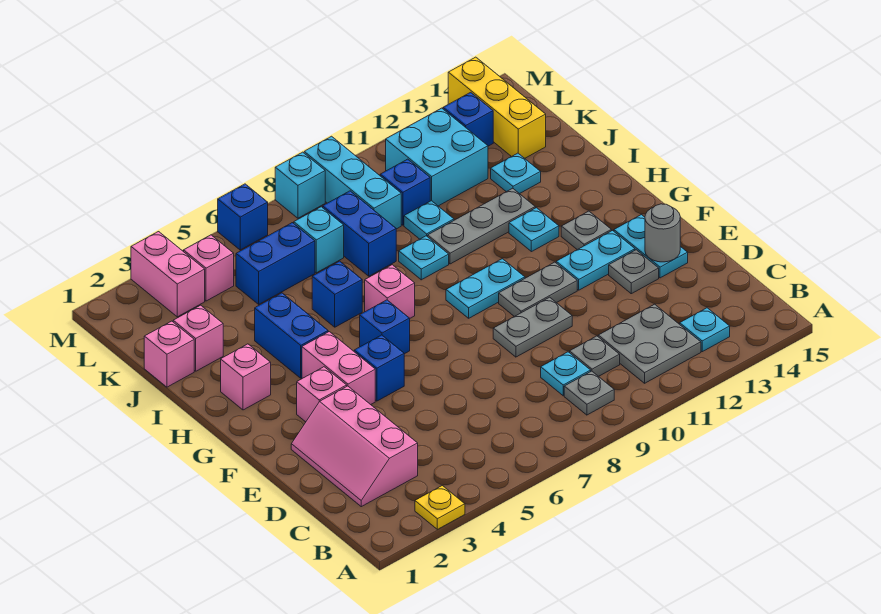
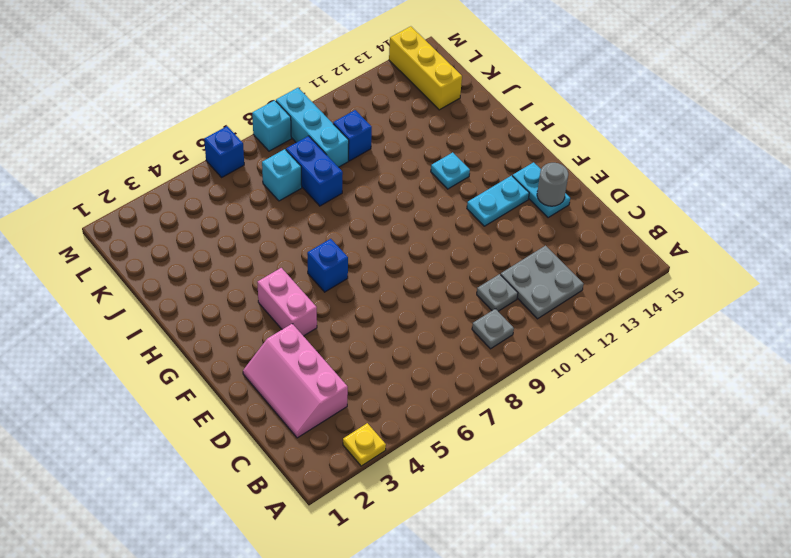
none -> cyan 1x1 plate [680,308,730,352]
none -> cyan 1x1 plate [541,352,591,396]
none -> grey 1x2 plate [493,297,572,357]
none -> grey 1x1 plate [609,250,659,294]

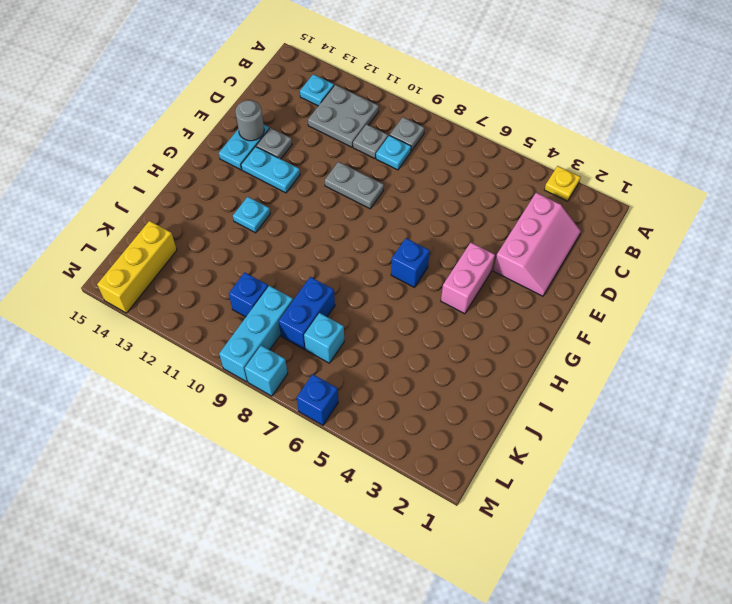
none -> pink 1x1 brick [297,367,347,422]
none -> blue 1x1 brick [354,335,404,401]
none -> grey 1x2 plate [499,262,577,317]
none -> cyan 1x2 plate [446,259,525,318]

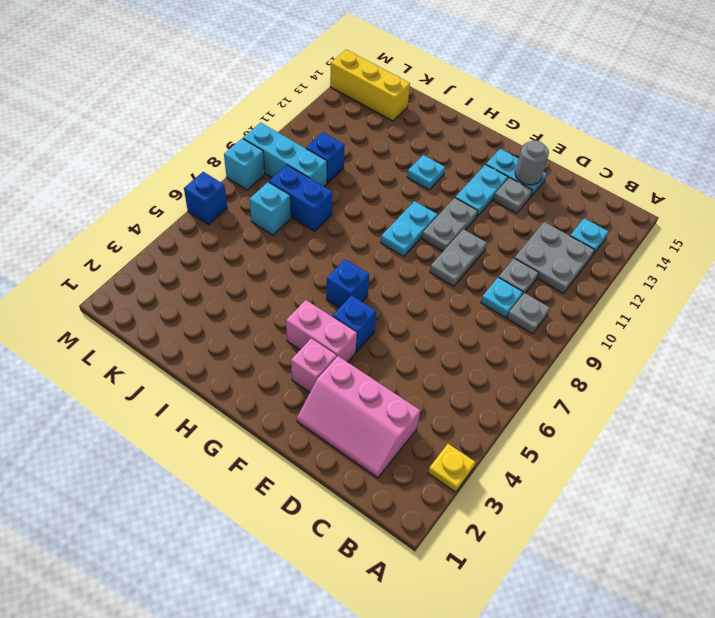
none -> grey 1x1 plate [561,211,611,250]
none -> pink 1x1 brick [221,344,271,410]
none -> blue 1x2 brick [255,293,328,378]
none -> pink 1x1 brick [365,265,415,318]

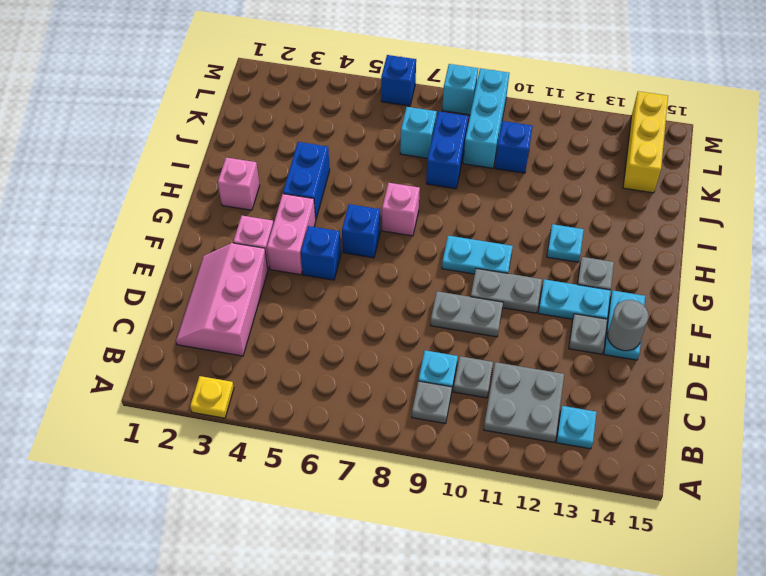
none -> blue 1x1 brick [312,261,362,327]
none -> cyan 1x1 plate [399,236,449,280]
none -> grey 1x3 plate [428,188,535,264]
none -> pink 1x1 brick [144,321,194,387]

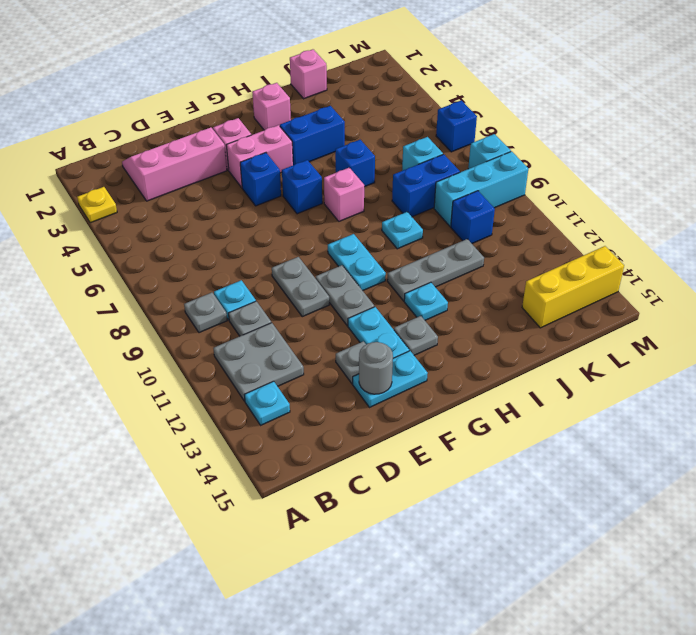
grey 1x3 plate [387,239,484,301] -> grey 1x3 plate turned to [428,188,535,264]
none -> pink 1x1 brick [173,305,223,371]
none -> cyan 1x1 plate [404,201,454,239]
none -> cyan 1x1 plate [491,153,541,194]
none -> blue 1x2 brick [236,223,315,304]

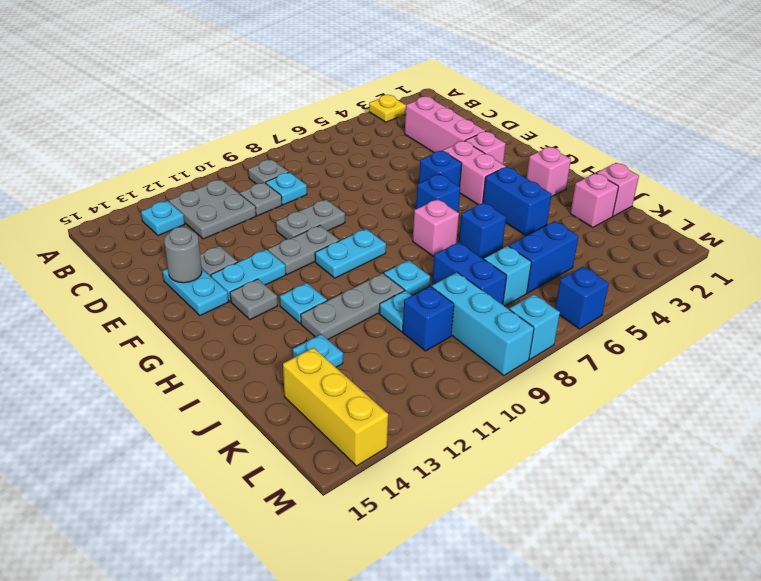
none -> cyan 2x2 brick [386,108,488,206]
none -> pink 1x2 brick [131,232,205,317]
none -> pink 1x1 brick [184,235,234,301]
none -> blue 1x1 brick [443,92,493,146]

